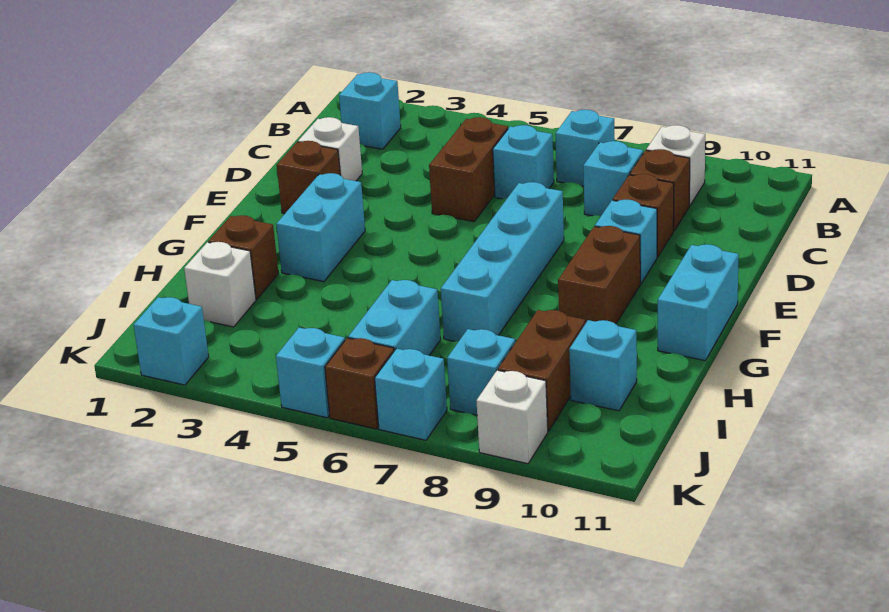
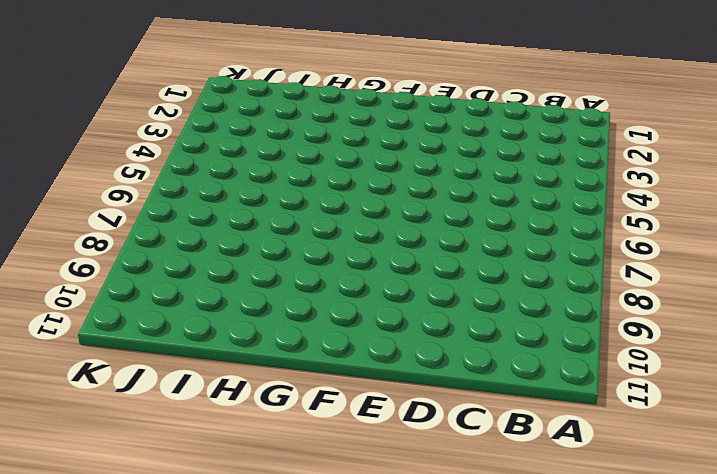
none -> cyan 1x1 brick [339,72,401,149]
none -> cyan 1x1 brick [555,110,615,186]
none -> white 1x1 brick [646,125,705,206]

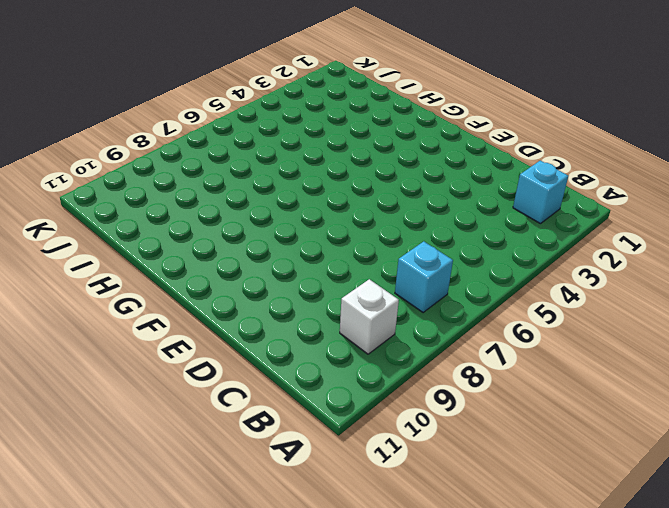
none -> brown 1x2 brick [429,117,508,222]
none -> cyan 1x1 brick [493,125,554,199]
none -> cyan 1x1 brick [583,141,643,216]

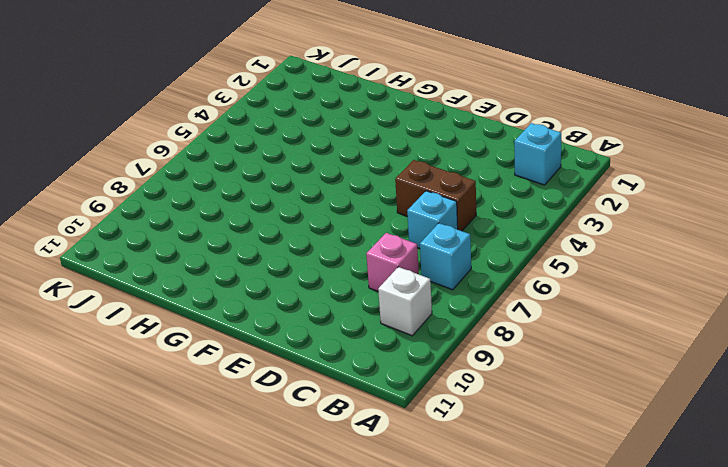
pink 1x1 brick [366,233,419,291] -> cyan 1x1 brick [583,141,643,216]
none -> brown 1x1 brick [630,149,690,231]
none -> white 1x1 brick [298,117,362,181]
none -> brown 1x1 brick [613,174,674,257]

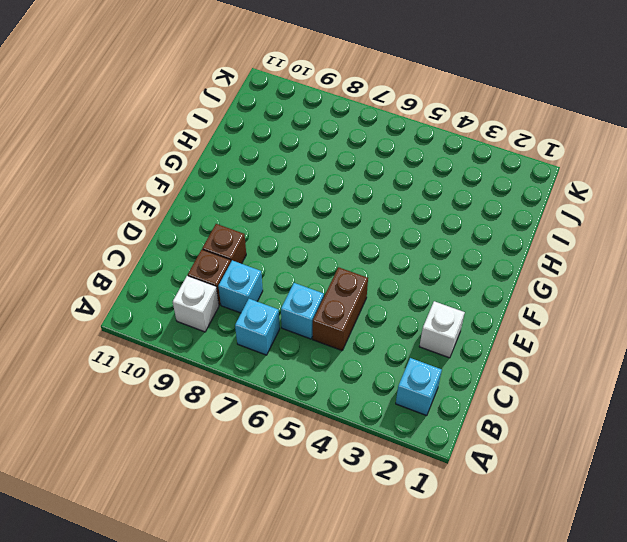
none -> brown 1x1 brick [277,141,340,214]
none -> cyan 1x4 brick [441,182,564,342]
none -> cyan 1x1 brick [595,200,657,284]

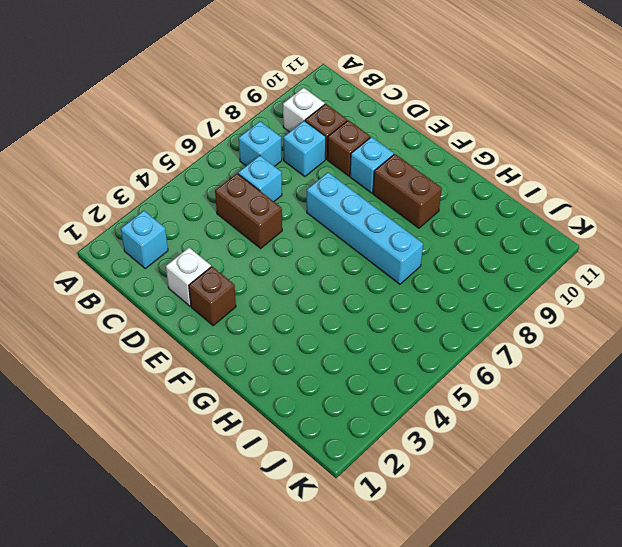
none -> cyan 1x2 brick [276,173,365,282]
none -> cyan 1x2 brick [658,244,739,361]
none -> brown 1x1 brick [208,215,278,299]

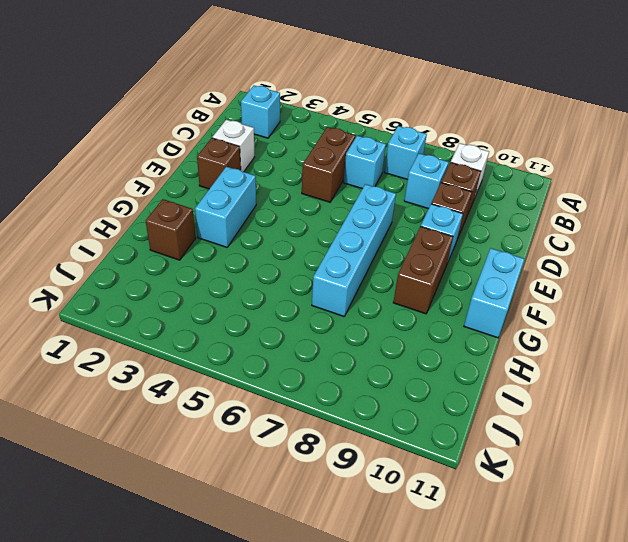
none -> white 1x1 brick [184,242,256,327]
none -> cyan 1x2 brick [348,280,441,355]
none -> brown 1x2 brick [498,310,585,431]

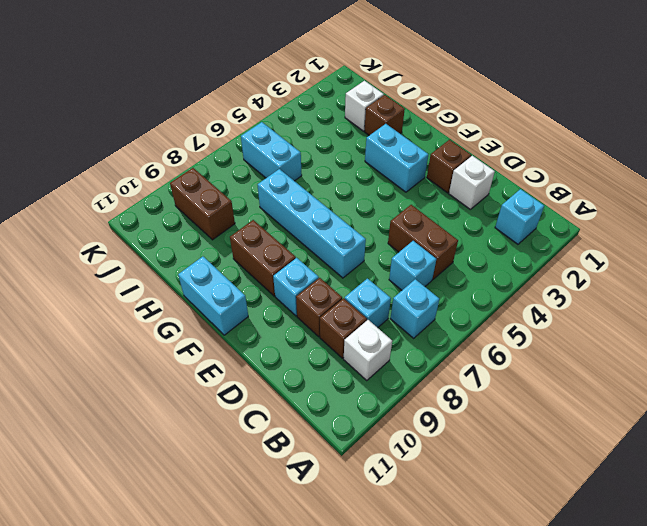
none -> cyan 1x1 brick [569,320,637,411]
none -> cyan 1x1 brick [447,329,515,415]
none -> cyan 1x1 brick [134,297,209,385]

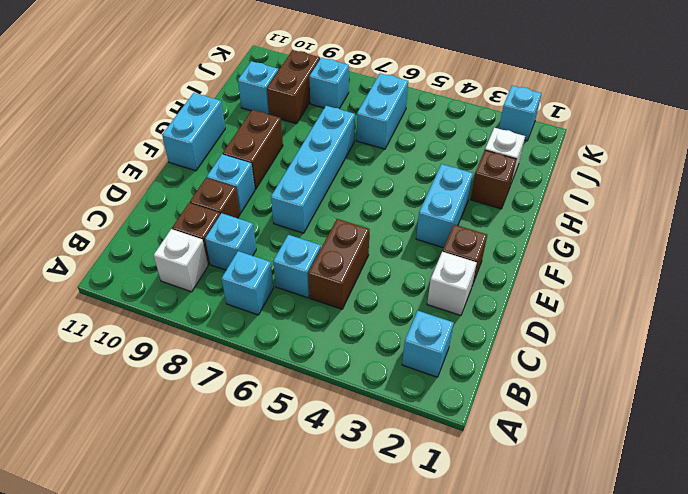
none -> cyan 1x1 brick [276,328,345,418]
none -> brown 1x1 brick [325,338,394,429]
none -> cyan 1x1 brick [375,349,447,440]

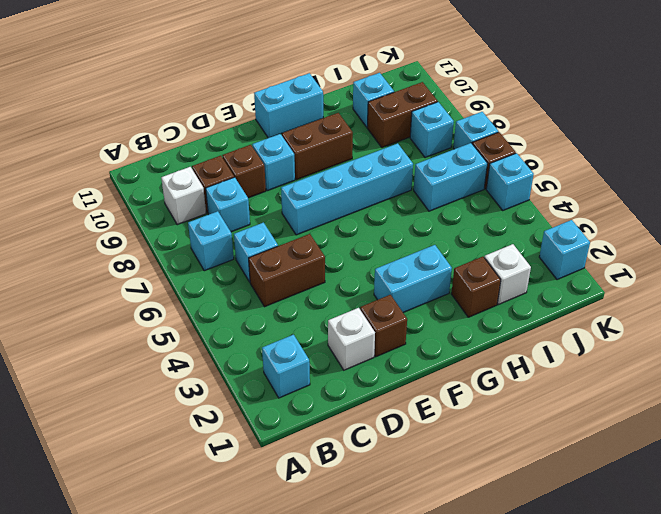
none -> white 1x1 brick [476,370,548,464]

